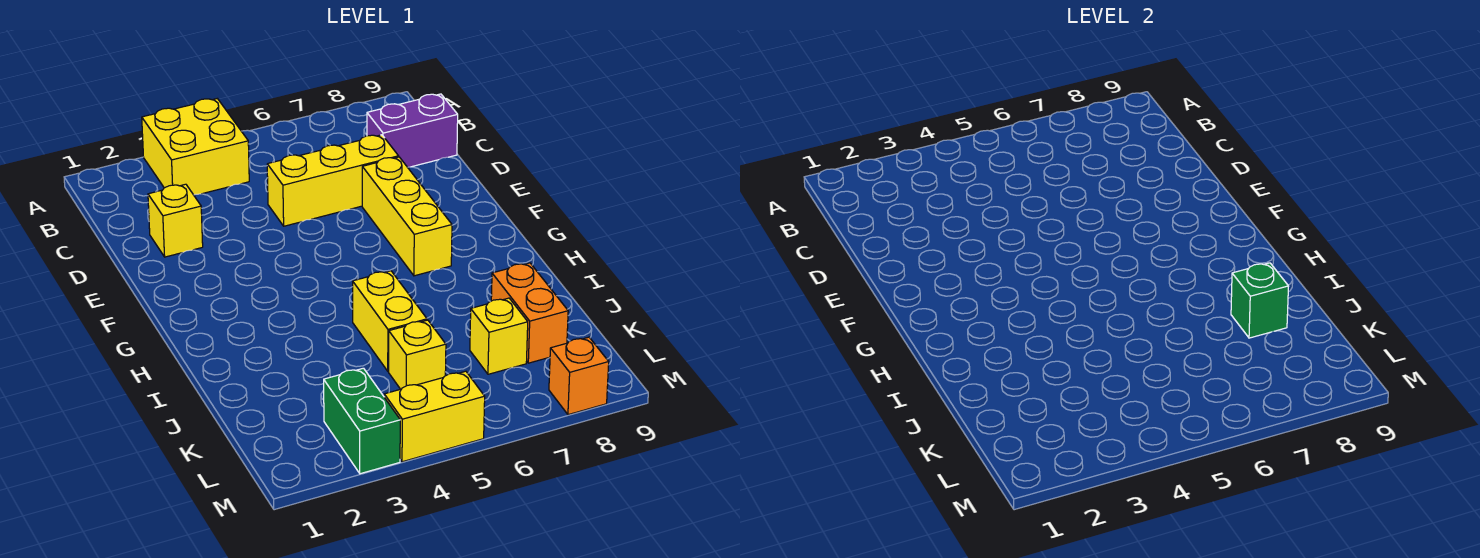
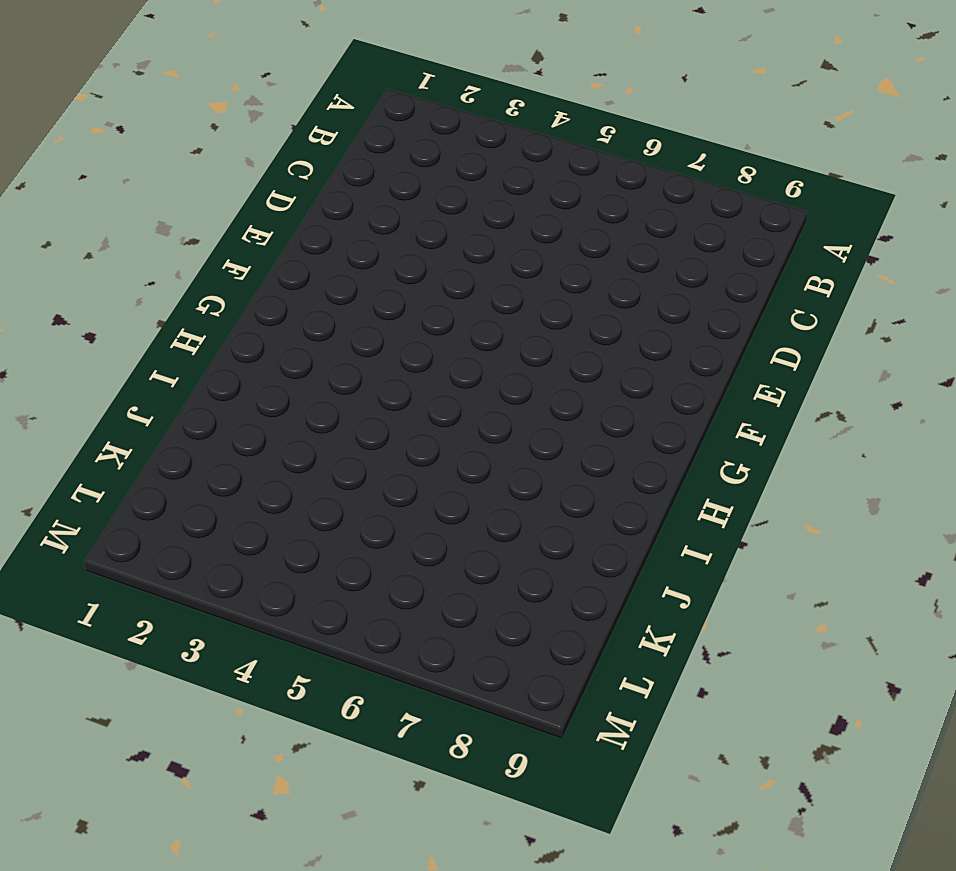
none -> yellow 2x2 brick [142,99,249,195]
none -> purple 1x2 brick [367,94,458,167]
none -> yellow 1x1 brick [148,184,203,257]

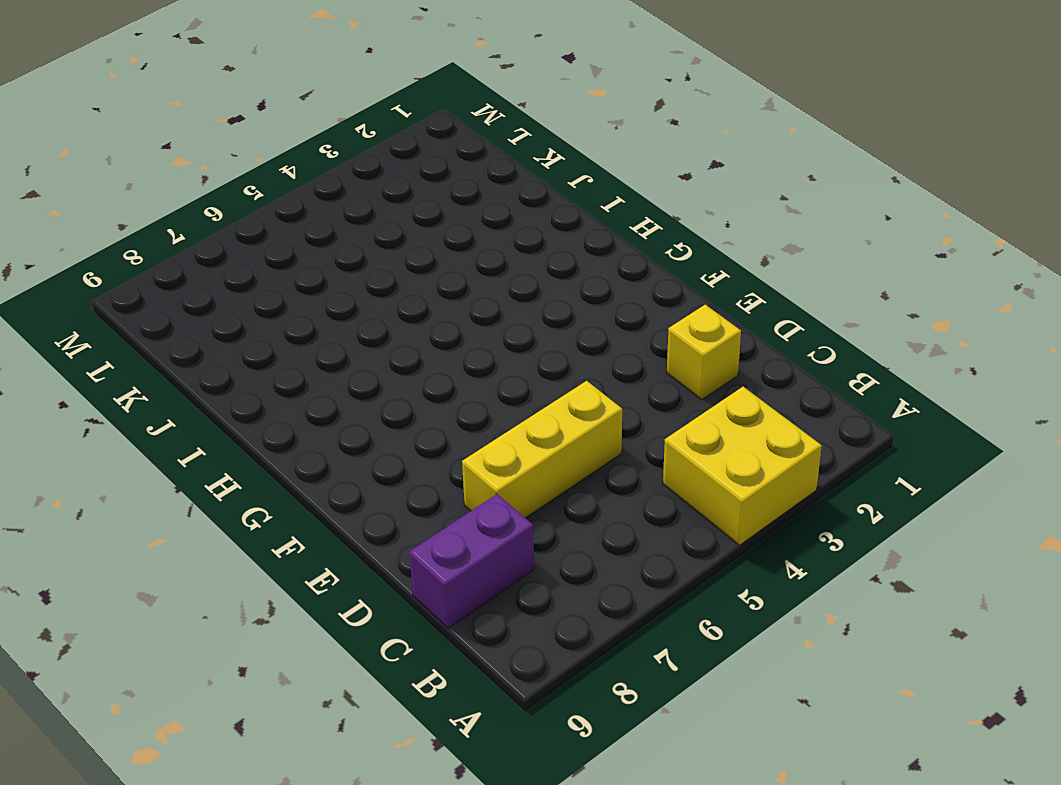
none -> yellow 1x3 brick [362,157,452,276]
none -> yellow 1x2 brick [353,271,427,371]
none -> orange 1x2 brick [491,263,568,363]

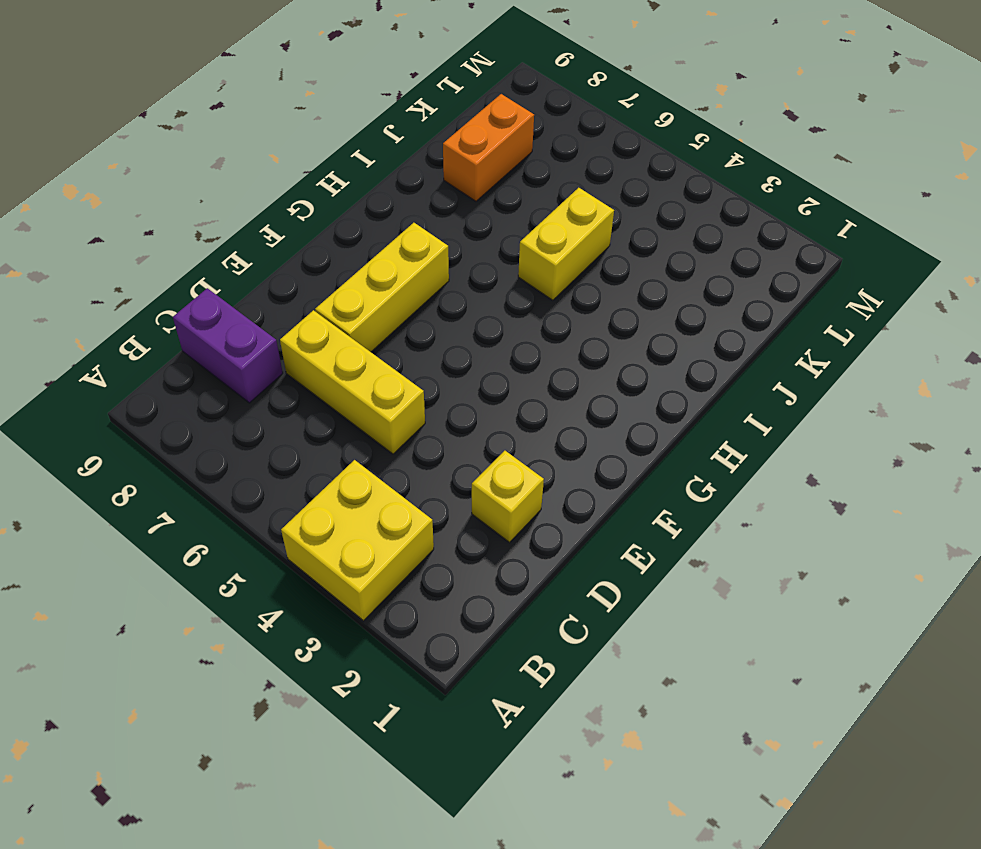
none -> yellow 1x1 brick [389,320,446,389]
none -> yellow 1x1 brick [470,298,528,374]
none -> green 1x2 brick [324,368,400,474]

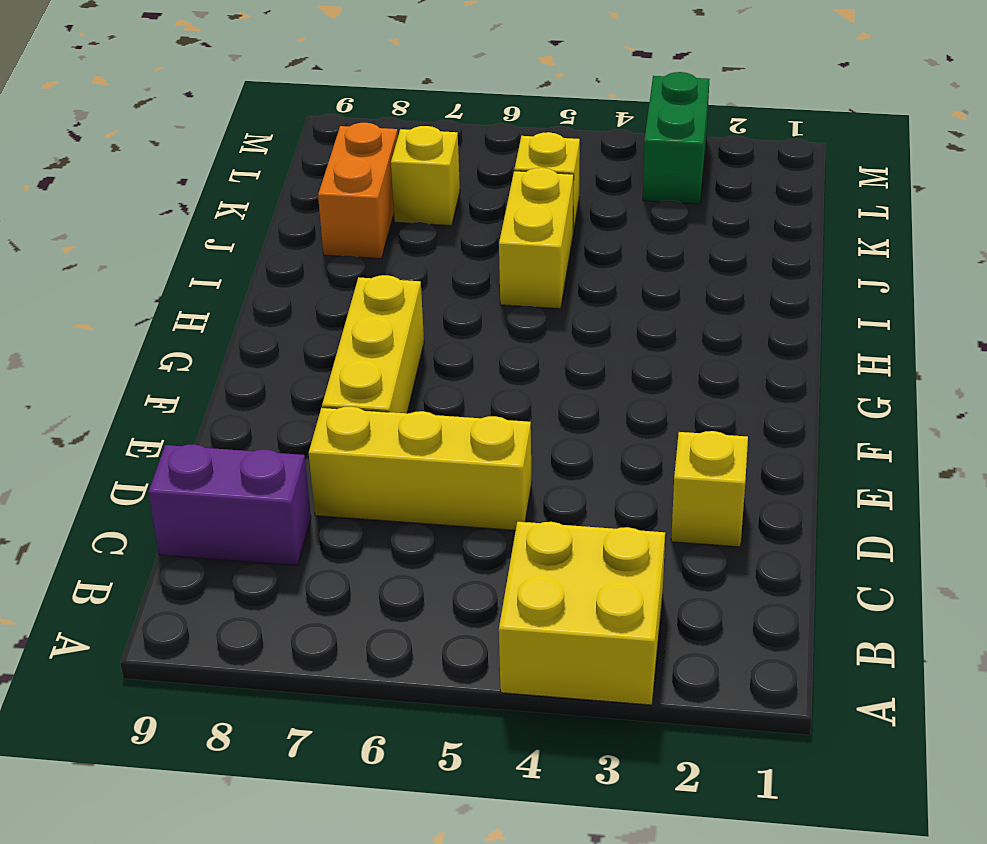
none -> yellow 1x2 brick [384,371,485,462]
none -> orange 1x1 brick [549,337,609,415]
none -> green 1x1 brick [1231,263,1289,338]

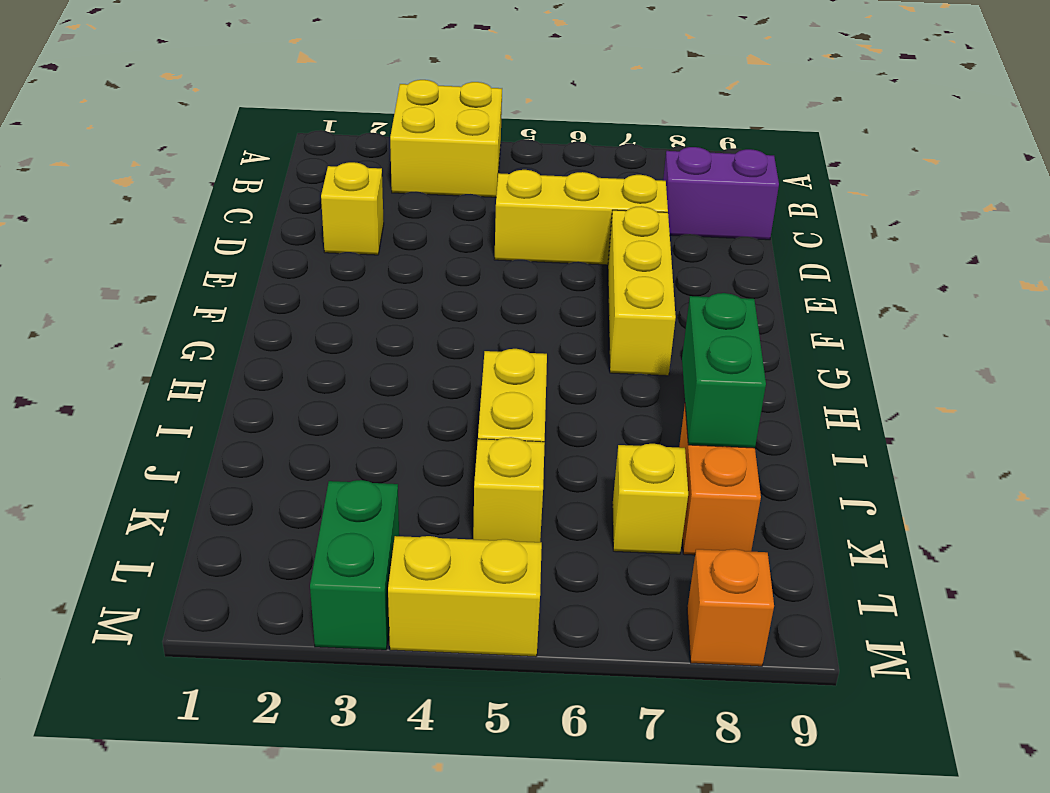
green 1x2 brick [682,293,766,448] -> green 1x1 brick [1231,263,1289,338]

